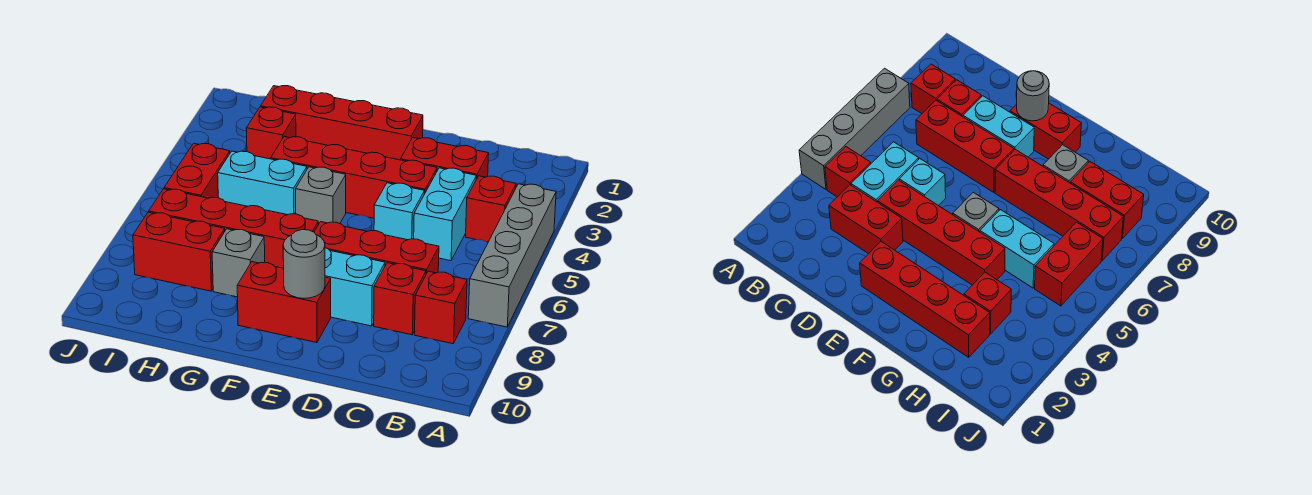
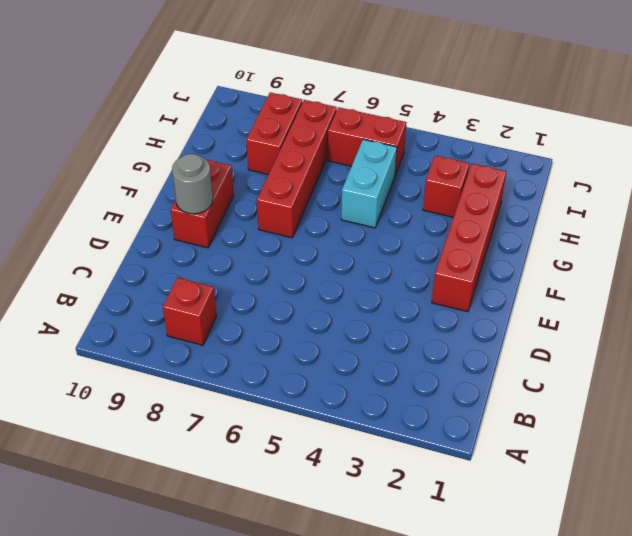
none -> grey 1x4 brick [468,184,556,327]
none -> red 1x1 brick [466,176,516,242]
none -> red 1x2 brick [400,138,489,179]

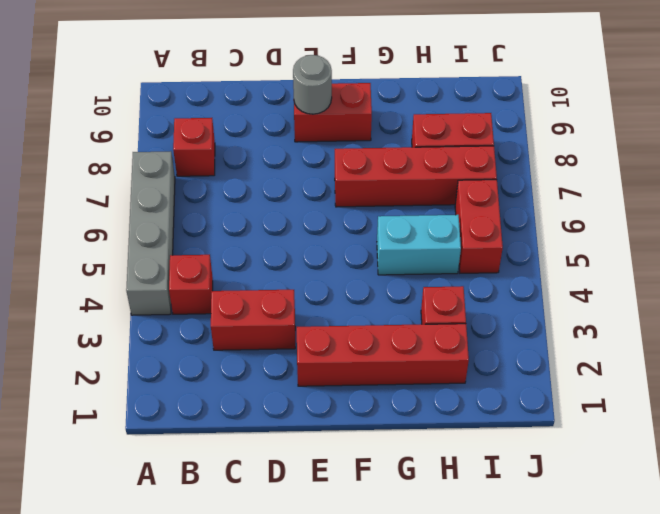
none -> cyan 1x2 brick [414,168,477,261]
none -> red 1x3 brick [314,222,439,274]
none -> red 1x1 brick [374,263,426,335]

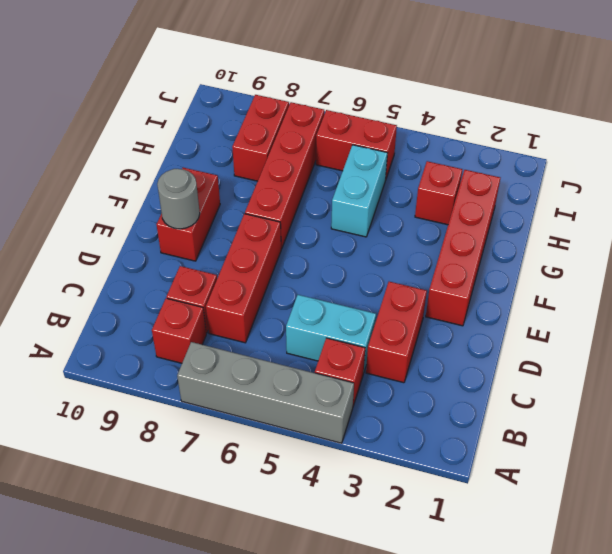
none -> red 1x4 brick [271,137,437,218]
none -> cyan 1x1 brick [374,183,425,240]
none -> cyan 1x2 brick [325,248,385,326]

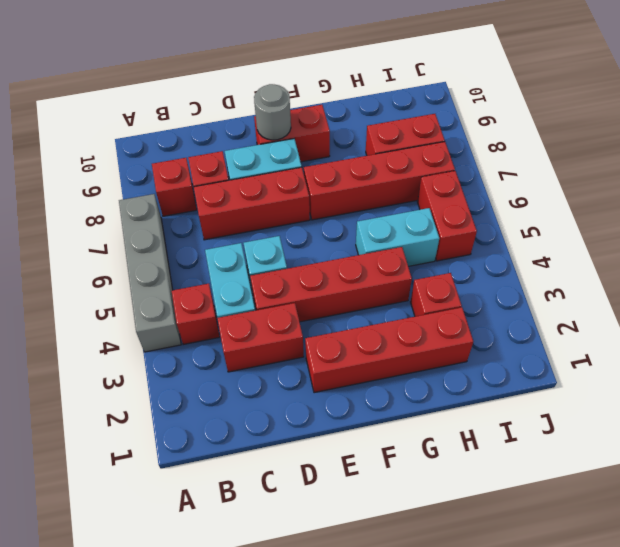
none -> grey 1x1 brick [296,167,346,224]
none -> grey 1x1 brick [212,229,265,297]

